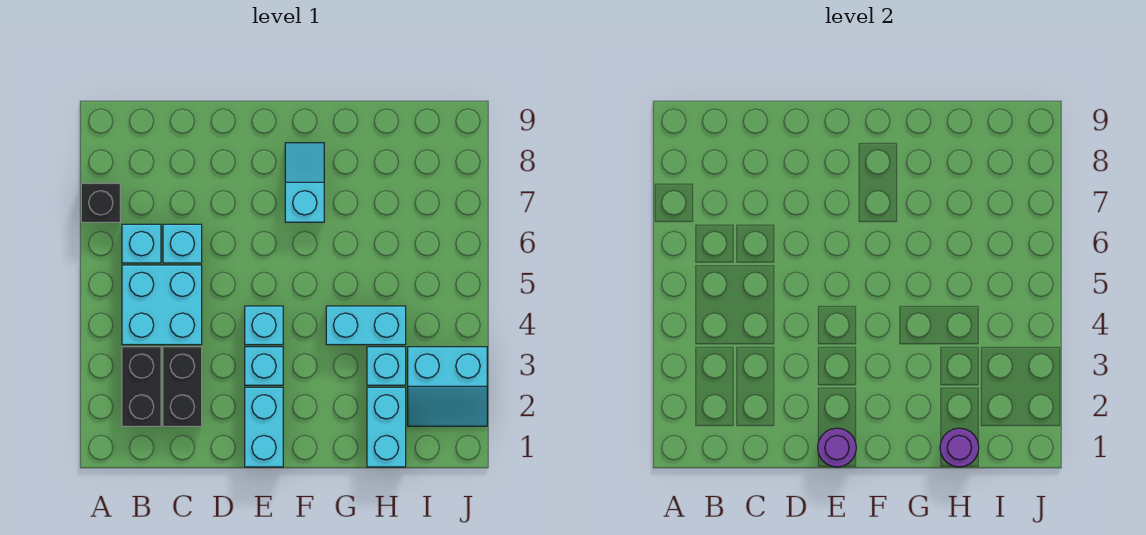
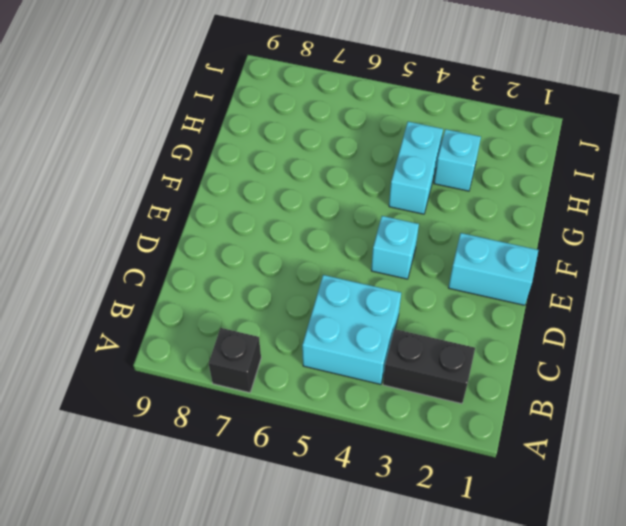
none -> cyan 1x1 brick [122,224,161,263]
none -> black 1x2 brick [163,347,202,426]
none -> cyan 1x1 brick [163,224,202,263]

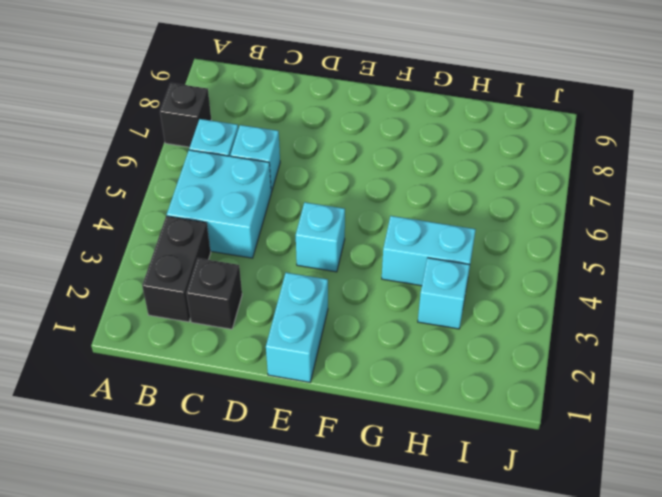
black 1x1 brick [187,258,242,329] -> black 1x2 brick [163,347,202,426]
none -> cyan 1x1 brick [245,347,283,385]
none -> cyan 1x2 slope [285,143,324,222]
none -> cyan 1x2 brick [367,387,406,467]

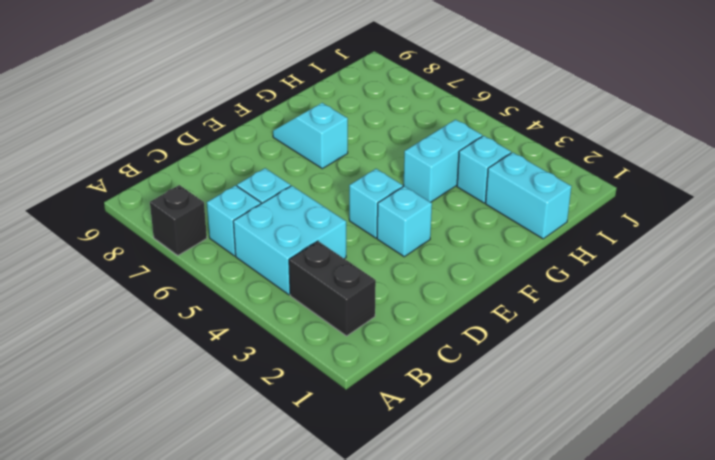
none -> black 1x2 brick [163,347,202,426]
none -> cyan 1x2 brick [245,387,283,467]
none -> cyan 2x2 slope [408,347,487,426]

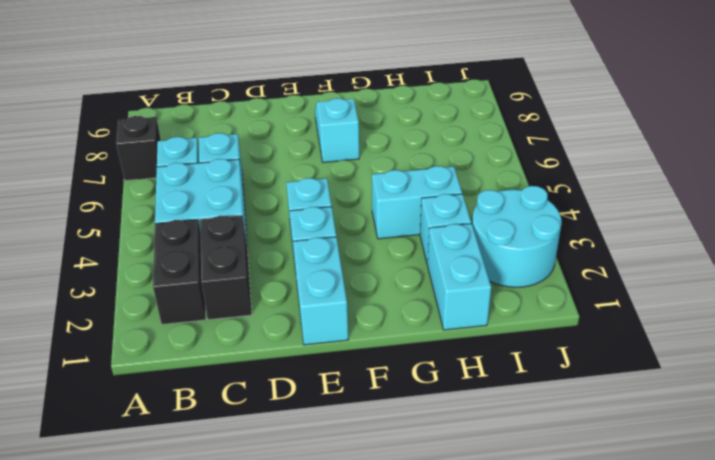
cyan 2x2 round brick [472,186,562,287] -> cyan 2x2 slope [408,347,487,426]
none -> purple 1x1 round brick [818,428,856,467]
none -> purple 1x1 round brick [940,428,979,467]

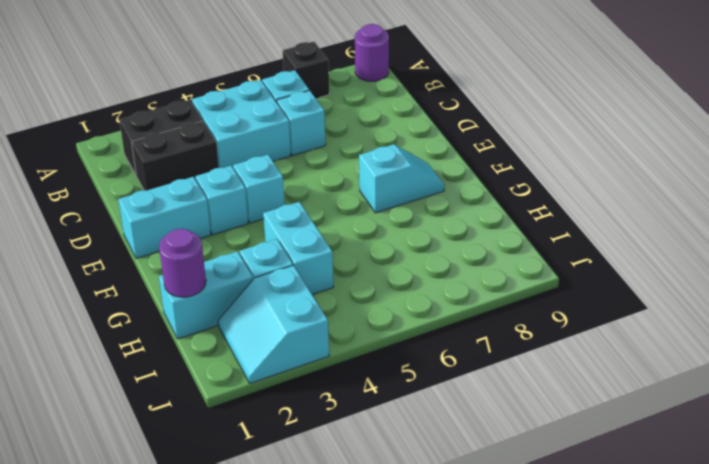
purple 1x1 round brick [355,24,389,81] -> purple 1x1 round brick moved to [818,428,856,467]

